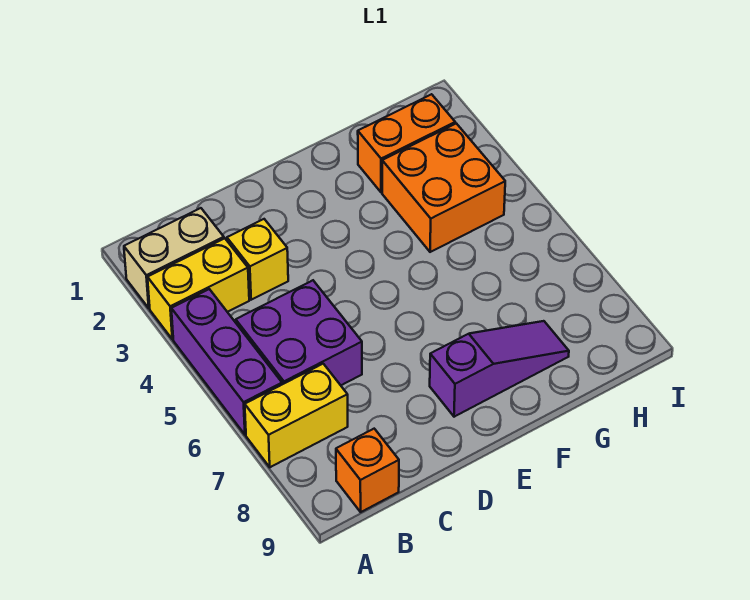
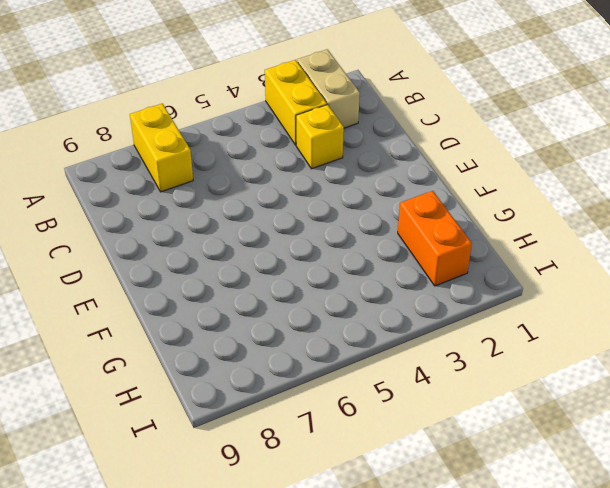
none -> purple 1x3 brick [171,289,282,435]
none -> purple 2x2 brick [236,280,362,385]

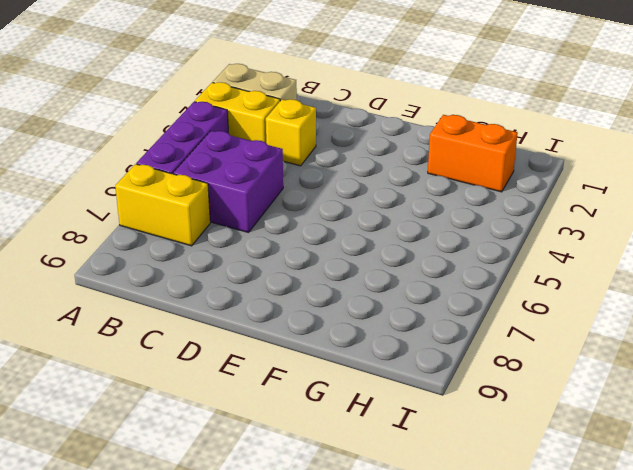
none -> orange 1x1 brick [336,429,399,512]
none -> purple 1x3 slope [430,321,569,417]

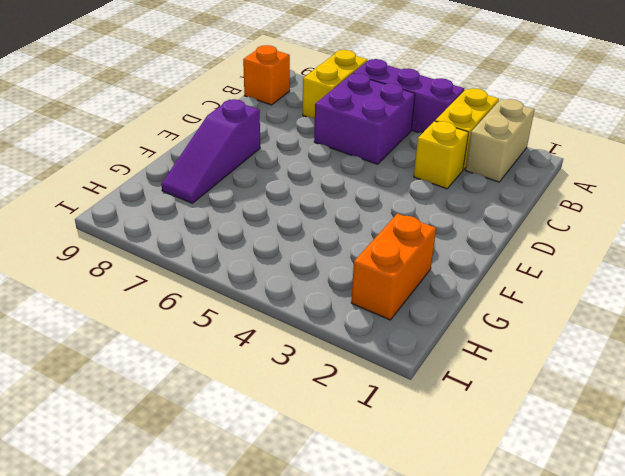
none -> orange 2x2 brick [382,123,505,252]

